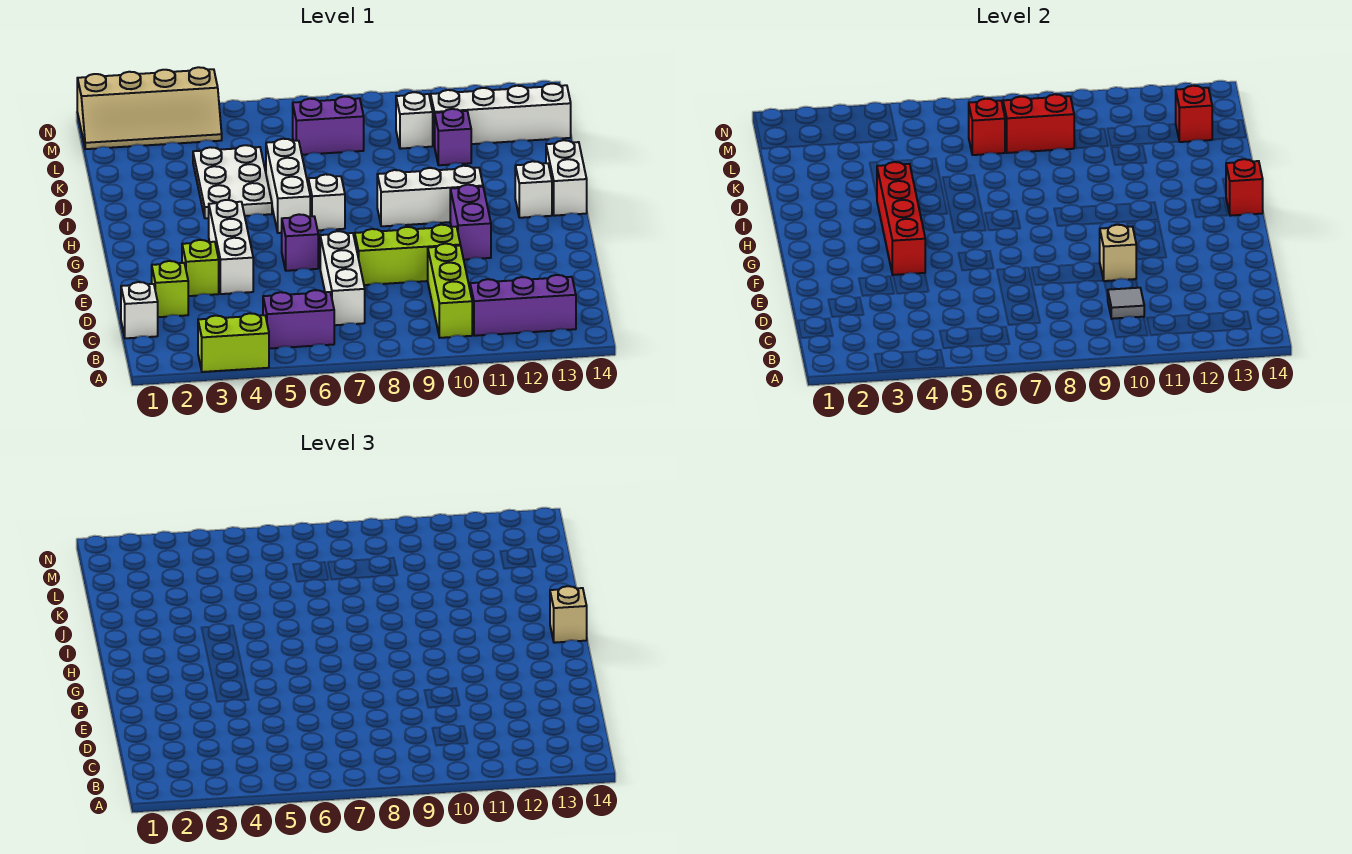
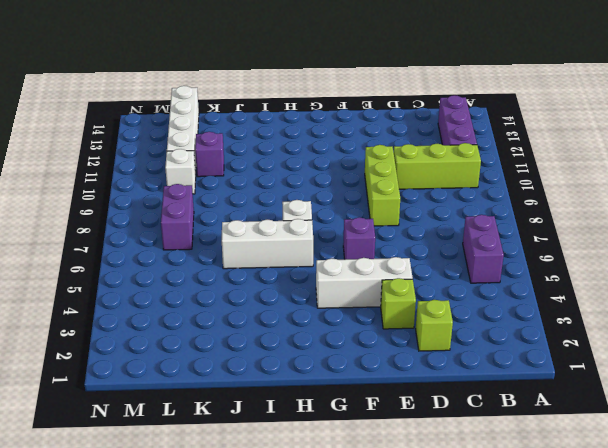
none -> lime 1x2 brick [198,313,269,372]
none -> white 1x1 brick [121,282,158,338]
none -> white 1x3 brick [320,231,365,325]
none -> purple 1x2 brick [450,185,491,260]

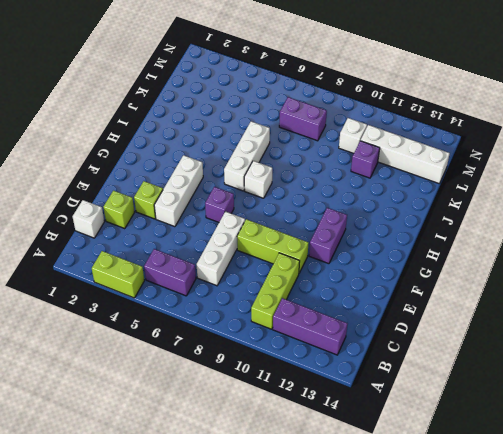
none -> white 1x3 brick [377,166,483,226]
none -> white 1x1 brick [515,161,552,218]
none -> white 1x2 brick [546,140,587,216]
none -> white 2x3 plate [193,145,272,218]

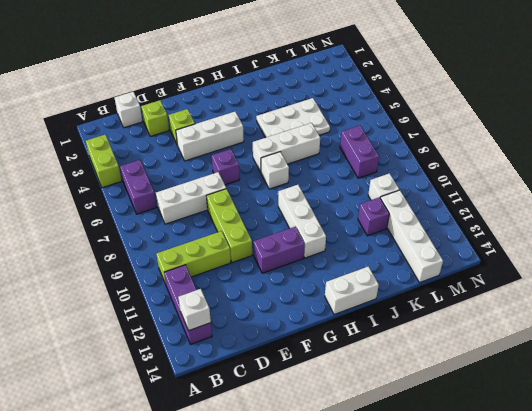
white 1x1 brick [178,289,211,331] -> white 1x1 brick moved to [515,161,552,218]
none -> tan 2x4 slope [77,67,222,149]
none -> grey 1x1 tile [1108,288,1144,319]
none -> tan 1x1 brick [1100,225,1137,281]
none -> red 1x4 brick [877,162,925,275]

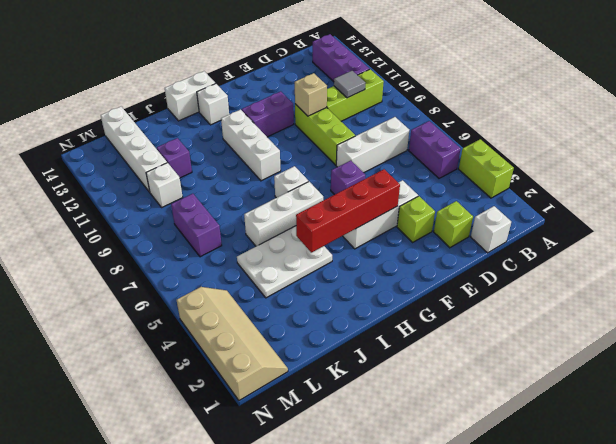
none -> red 1x1 brick [1226,159,1263,216]
none -> red 1x1 brick [969,99,1005,155]
none -> red 1x2 brick [1003,94,1074,153]
none -> red 1x1 brick [1176,86,1213,142]

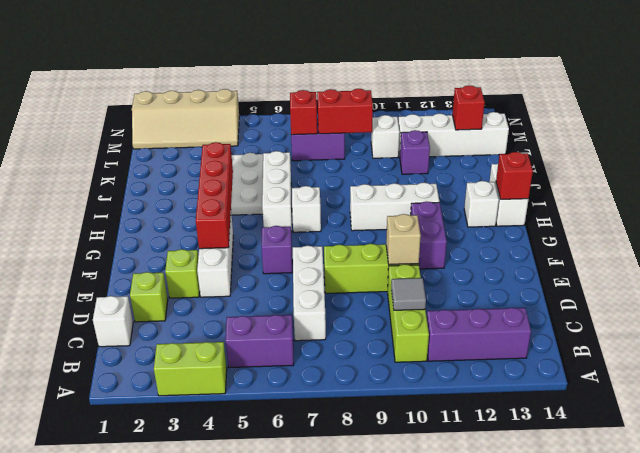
none -> tan 1x1 brick [550,586,587,643]

